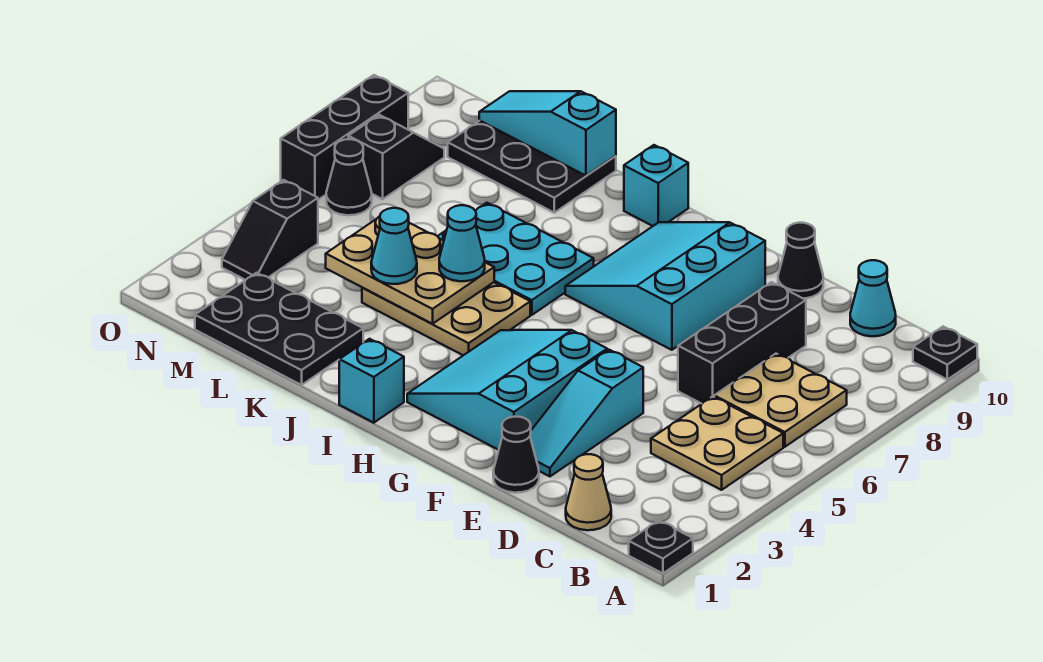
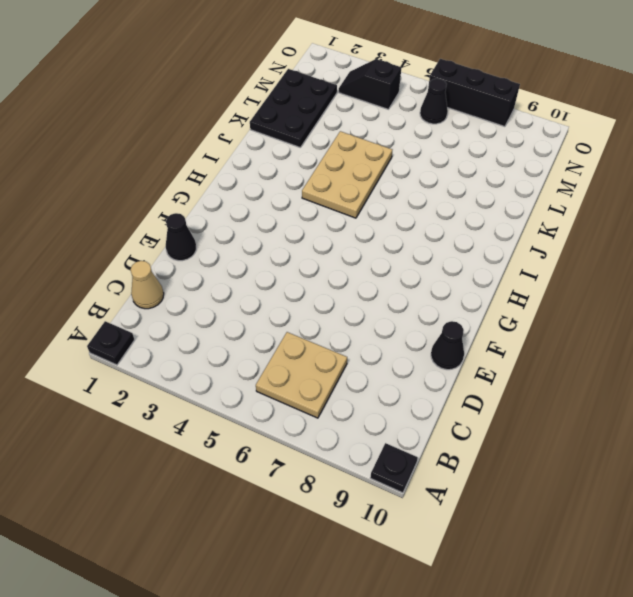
none -> tan 2x2 plate [651,397,783,490]
none -> cyan 1x1 cone [850,260,896,336]
none -> black 1x3 brick [678,282,806,404]

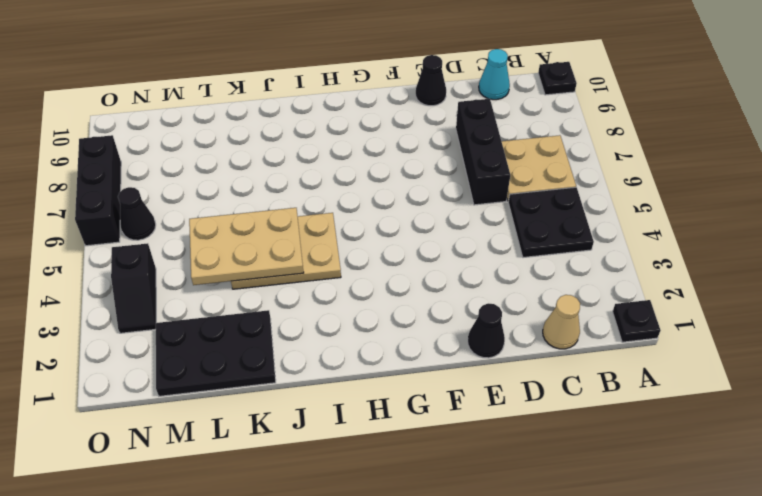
black 2x2 plate [508,187,594,258] -> tan 2x2 plate [651,397,783,490]
none -> cyan 1x3 slope [530,350,643,476]
none -> cyan 3x3 slope [407,330,607,450]
none -> cyan 3x3 slope [565,222,765,350]

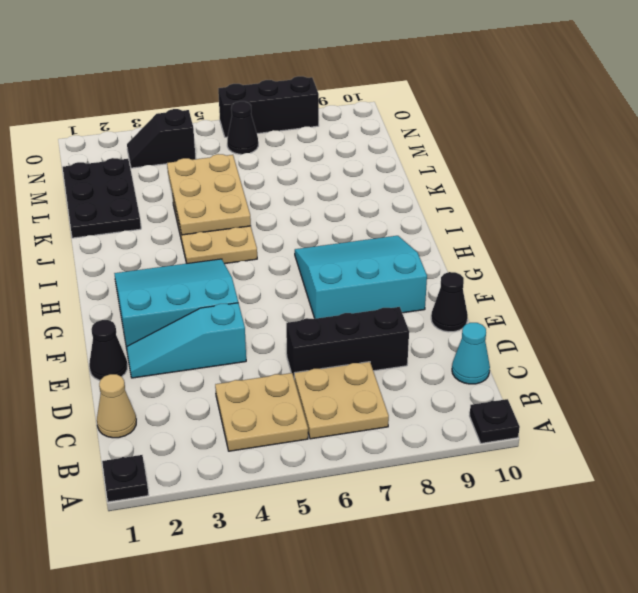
none -> cyan 1x1 brick [339,339,404,423]
none -> cyan 2x3 plate [438,203,594,315]
none -> cyan 1x1 brick [624,145,688,226]

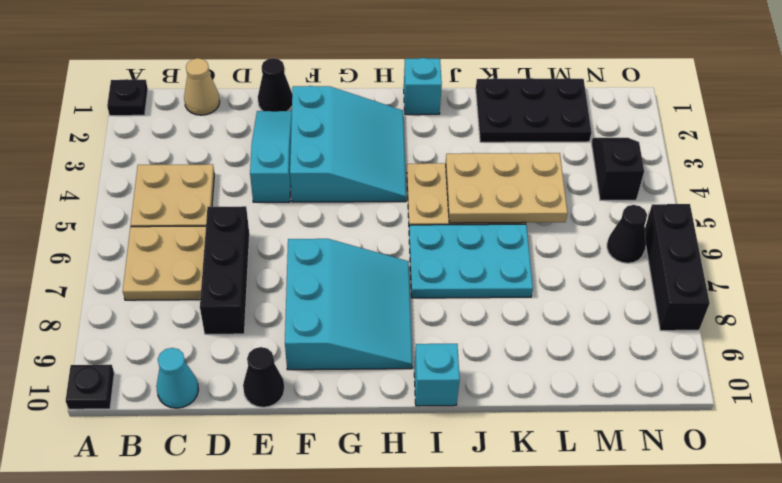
none -> black 2x3 plate [448,121,616,213]
none -> black 1x2 slope [348,115,444,199]
none -> cyan 1x3 slope [479,91,616,176]

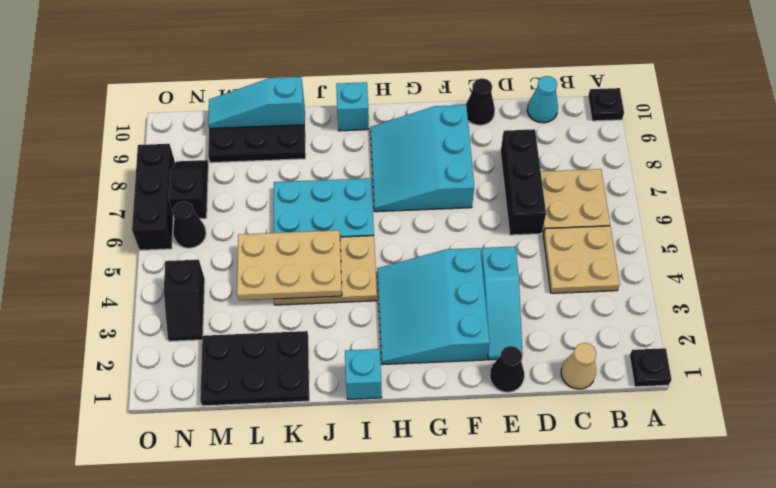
none -> cyan 1x1 cone [439,205,485,281]
none -> cyan 1x1 cone [371,208,417,284]

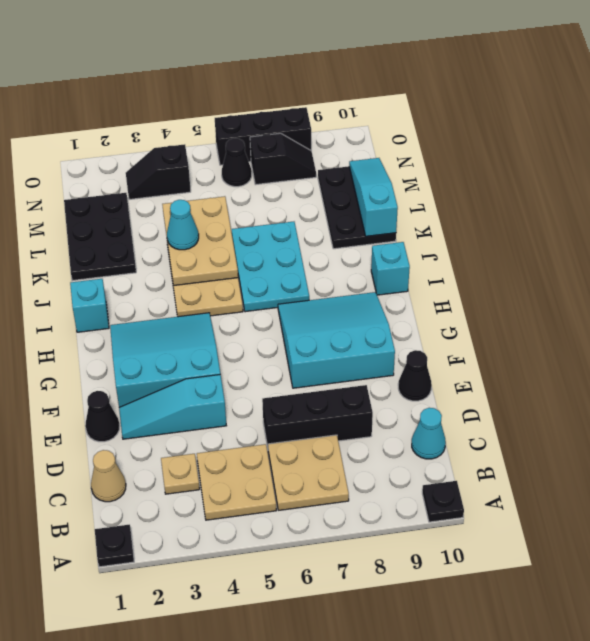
tan 1x1 plate [161,454,200,494] -> none
none -> cyan 1x1 cone [439,205,485,281]

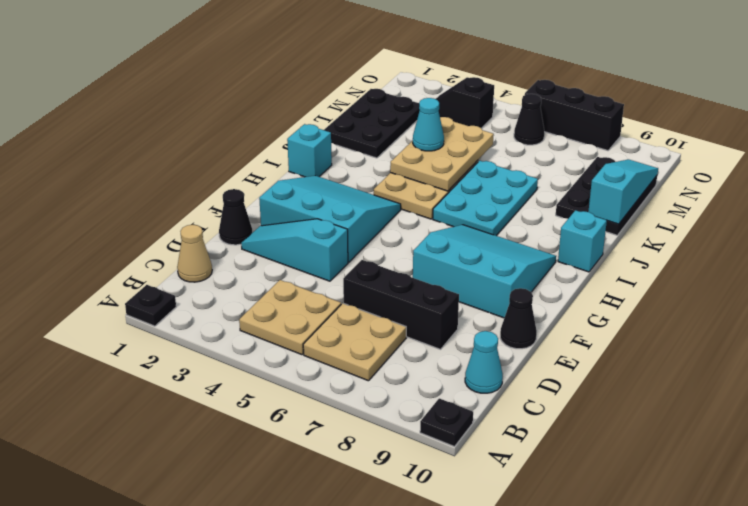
none -> black 1x2 slope [348,115,444,199]
none -> cyan 1x1 cone [439,205,485,281]

